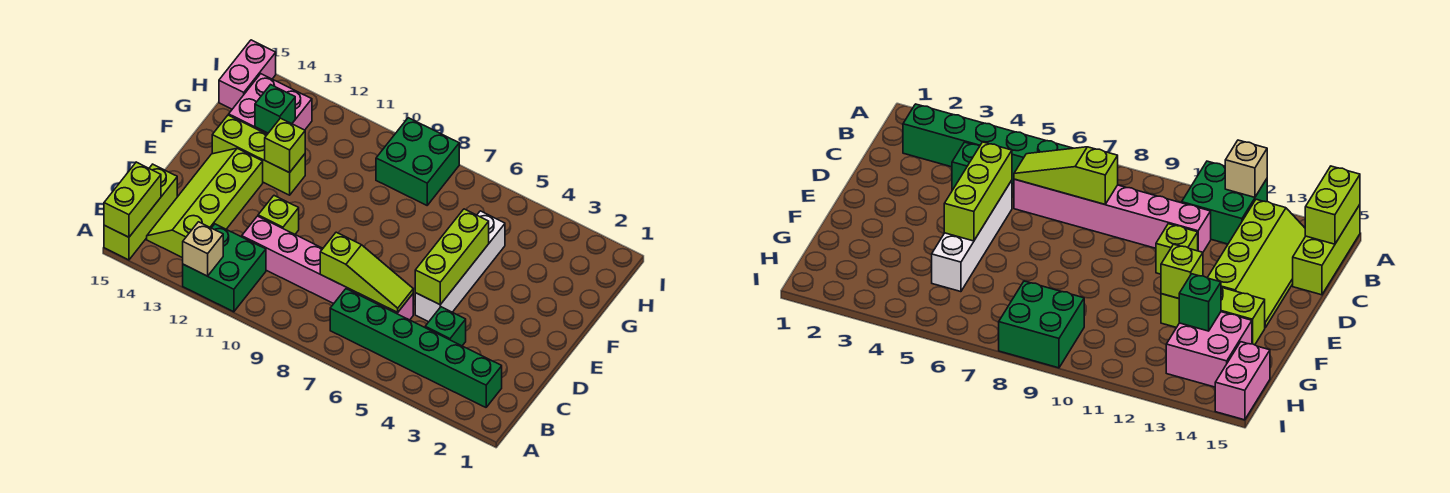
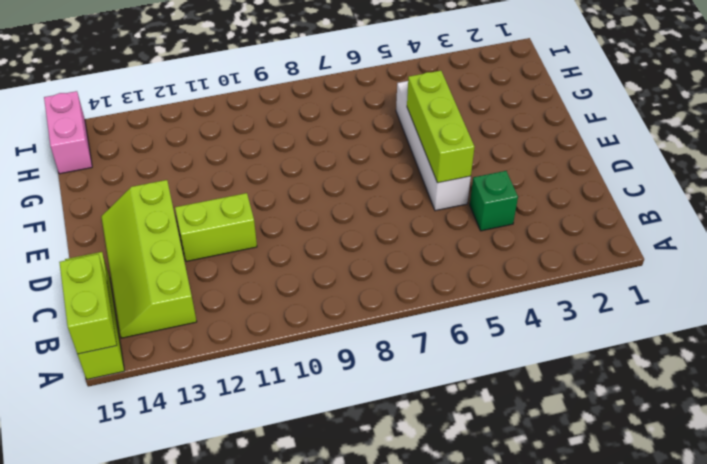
lime 1x2 brick [175,193,257,261] -> lime 1x1 brick [258,196,299,234]
none -> green 2x2 brick [183,224,266,312]
none -> green 1x6 brick [330,289,502,407]
none -> pink 1x6 brick [242,216,413,320]

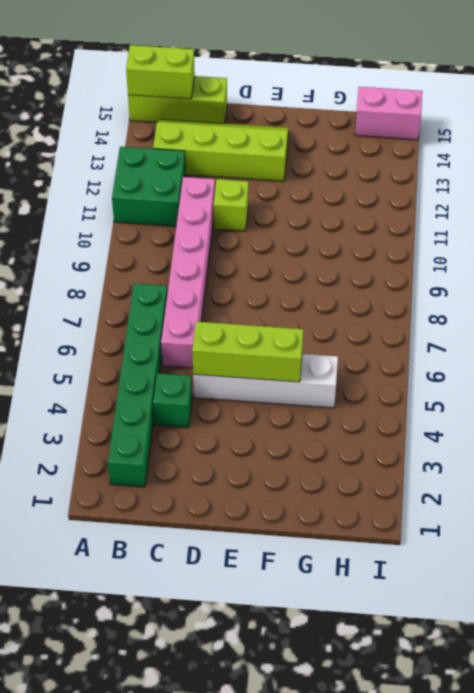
none -> lime 1x3 brick [212,115,305,195]
none -> pink 2x2 brick [229,74,312,134]
none -> green 2x2 brick [376,118,459,205]

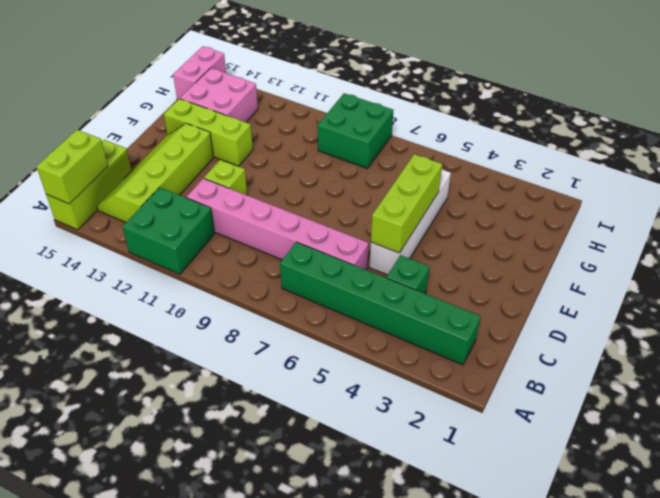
none -> tan 1x1 brick [183,222,223,276]
none -> lime 1x3 slope [320,232,413,312]
none -> lime 1x1 brick [265,118,305,173]

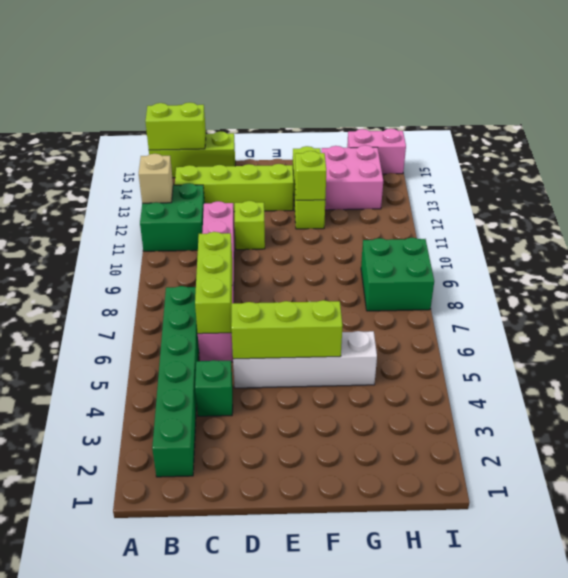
lime 1x3 brick [195,232,232,334] -> lime 1x3 slope [320,232,413,312]
none -> green 1x1 brick [255,85,295,133]

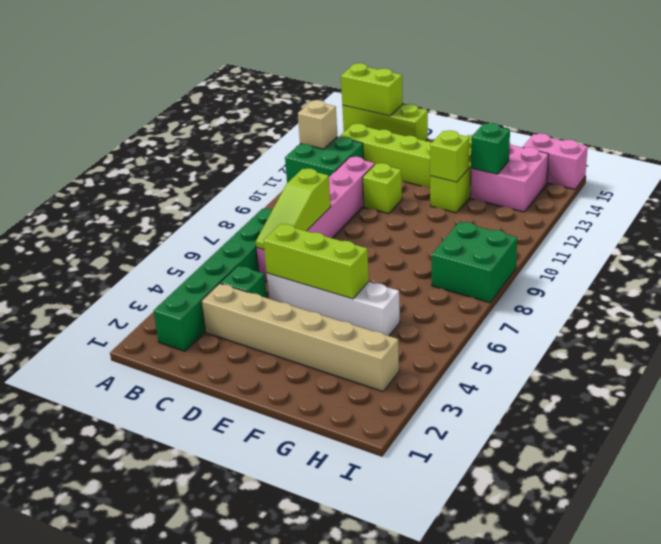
tan 1x6 brick [201,284,399,391] -> none

